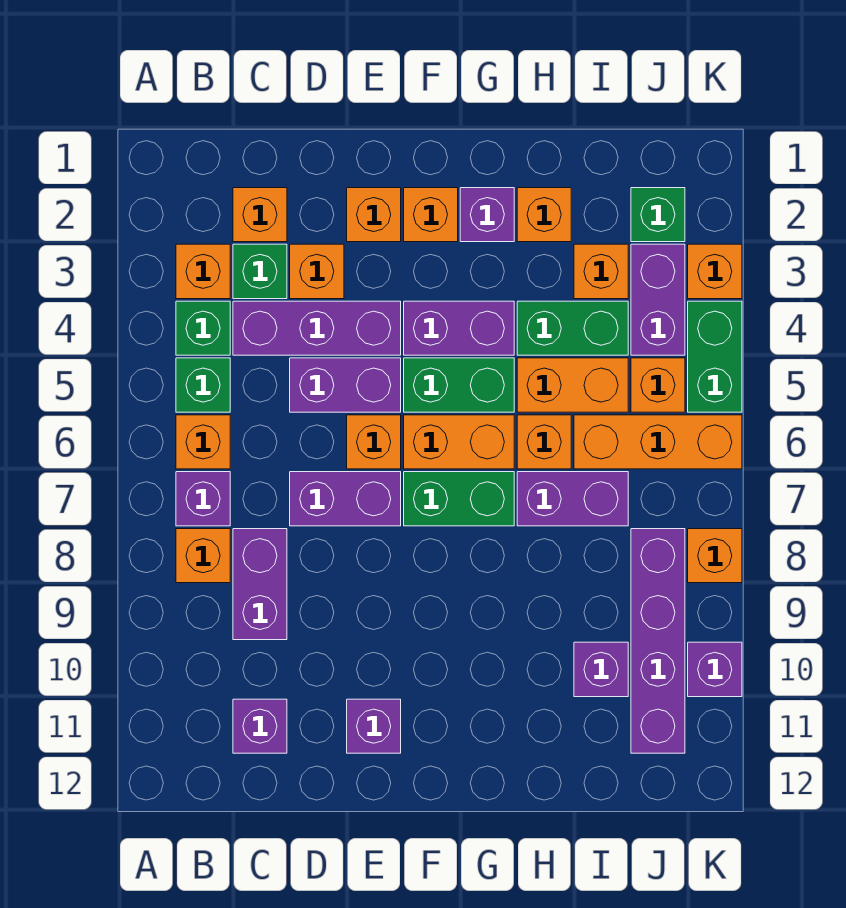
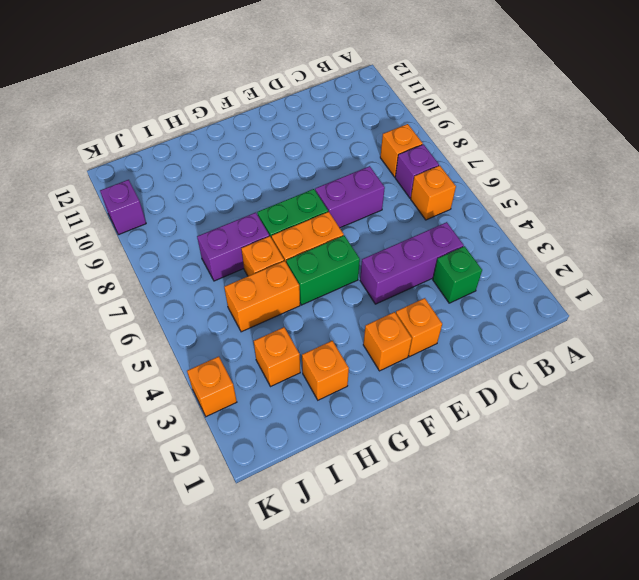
none -> orange 1x1 brick [176,244,230,299]
none -> green 1x1 brick [176,301,230,355]
none -> green 1x1 brick [176,358,230,412]
none -> orange 1x1 brick [233,188,287,242]

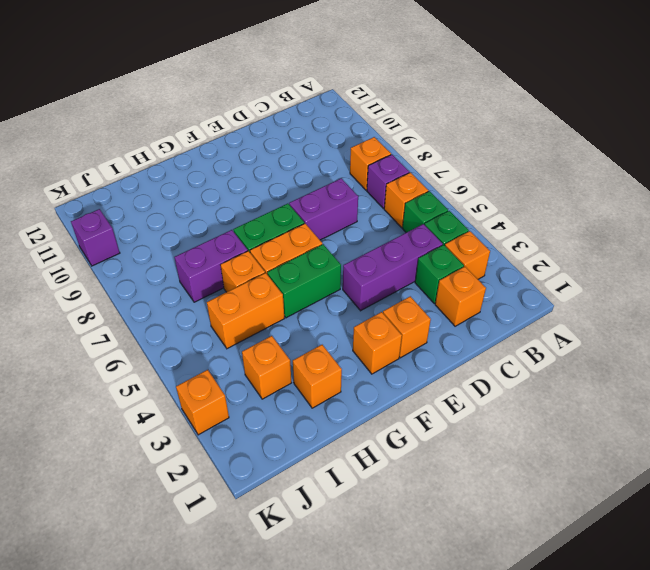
none -> purple 1x2 brick [233,529,287,640]
none -> purple 1x1 brick [233,699,287,753]
none -> orange 1x1 brick [290,244,344,299]
none -> purple 1x2 brick [290,358,401,412]

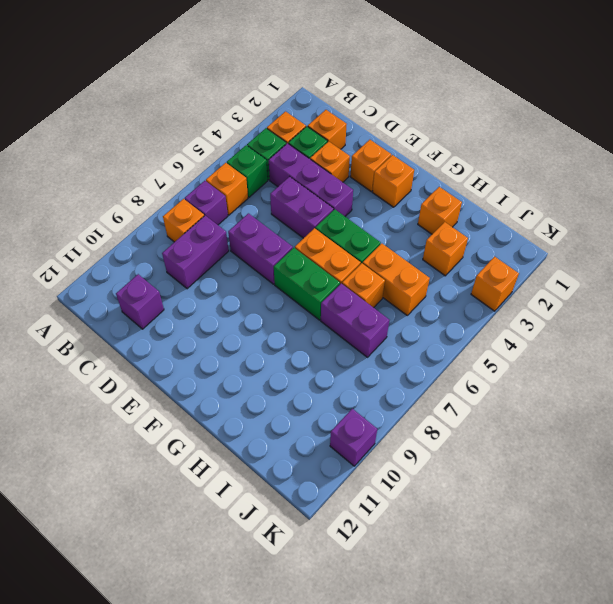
none -> orange 1x1 brick [347,415,401,469]
none -> purple 1x1 brick [347,699,401,753]
none -> purple 1x2 brick [404,301,514,355]
none -> purple 1x1 brick [460,188,514,242]

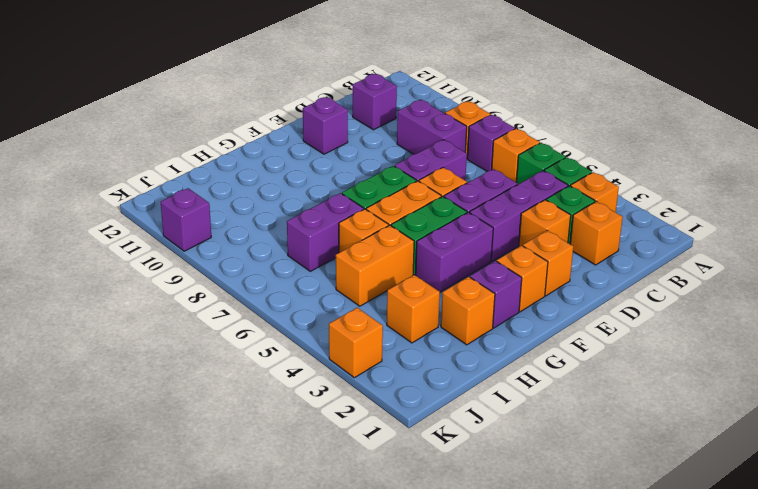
none -> green 1x2 brick [517,301,628,355]
none -> orange 1x3 brick [574,415,742,469]
none -> purple 1x1 brick [574,642,628,697]
none -> green 1x1 brick [631,188,685,242]

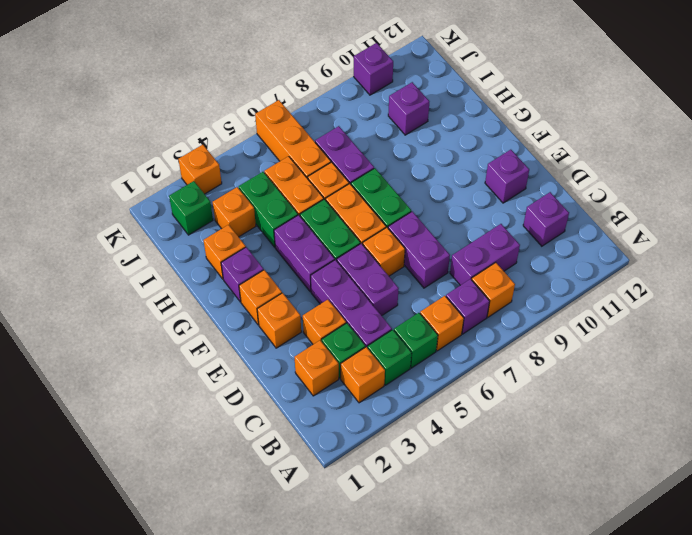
none -> purple 1x2 brick [631,244,685,355]
none -> orange 1x1 brick [631,358,685,412]
none -> purple 1x4 brick [631,529,685,753]
none -> green 1x2 brick [688,301,742,412]

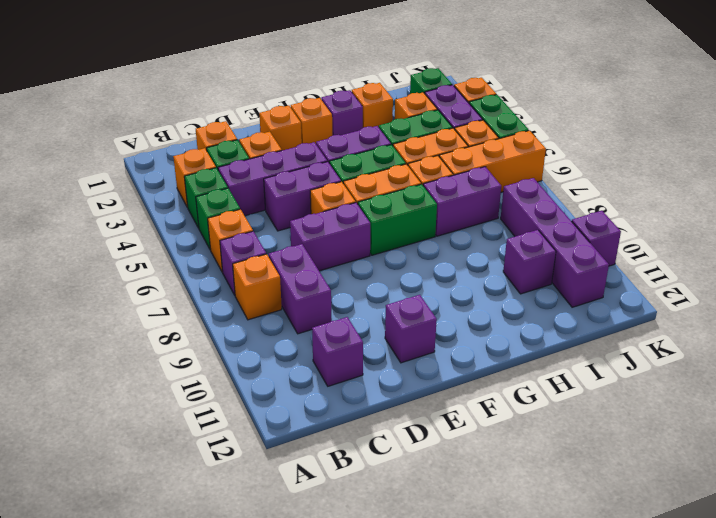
none -> orange 1x1 brick [688,529,742,583]

